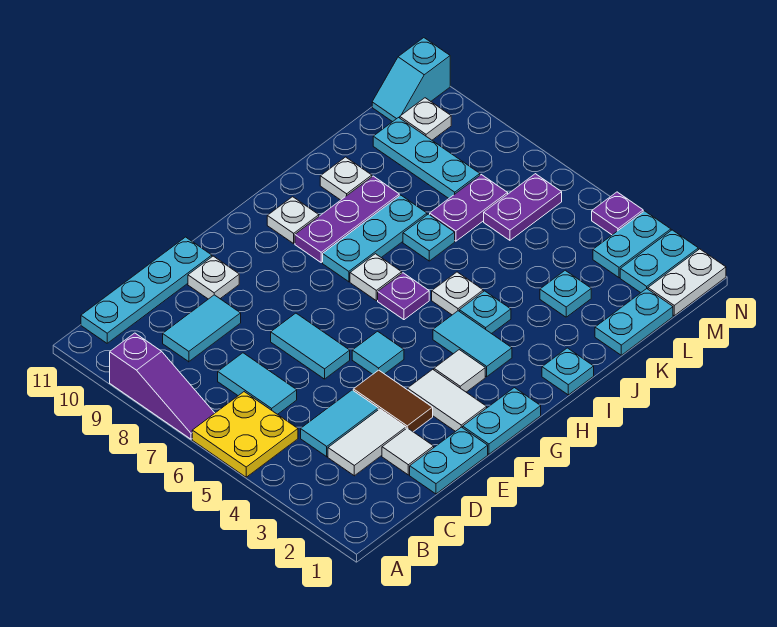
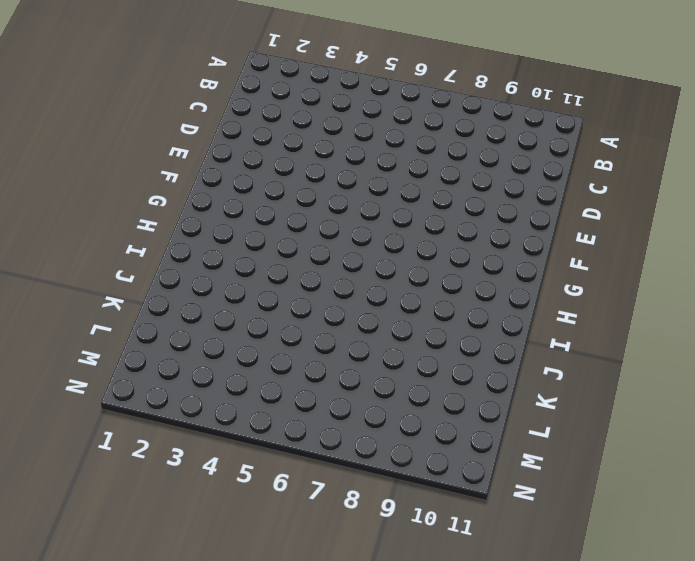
none -> yellow 2x2 plate [192,392,298,477]
none -> purple 1x3 slope [110,333,215,439]
none -> cyan 1x4 plate [81,237,212,343]
none -> white 1x2 tile [328,409,406,476]

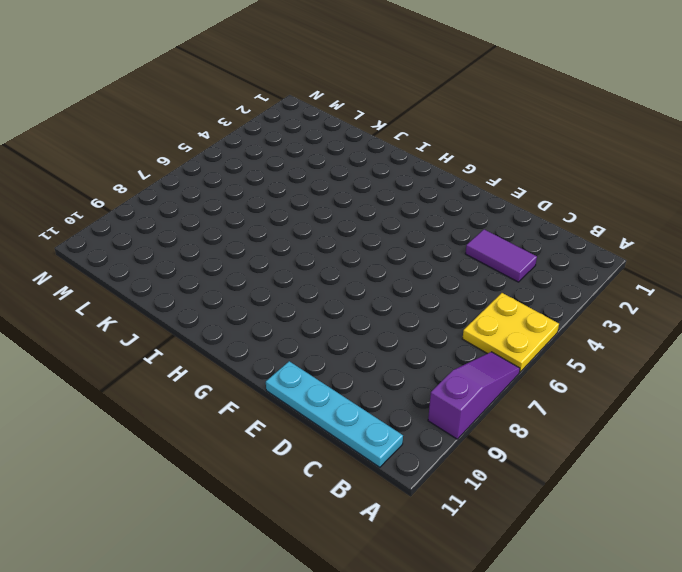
purple 1x2 tile [465,229,537,282] -> white 1x2 tile [328,409,406,476]
none -> cyan 1x2 tile [301,390,378,457]
none -> cyan 1x2 tile [218,353,297,414]
none -> cyan 1x2 tile [163,295,241,362]
none -> cyan 1x2 plate [410,427,488,494]

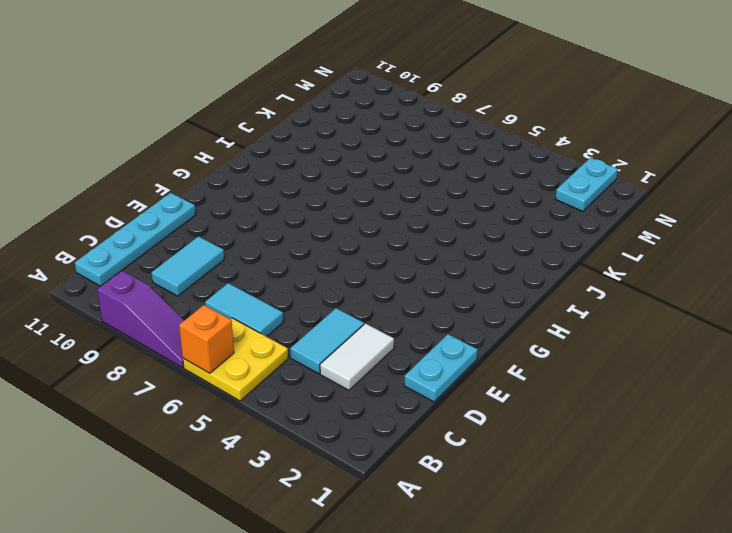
orange 1x1 brick [179,305,234,373] -> none
none -> white 1x1 tile [382,428,434,475]
none -> brown 1x2 tile [353,370,433,432]
none -> cyan 1x2 tile [271,313,350,379]
none -> white 1x1 plate [188,256,239,299]

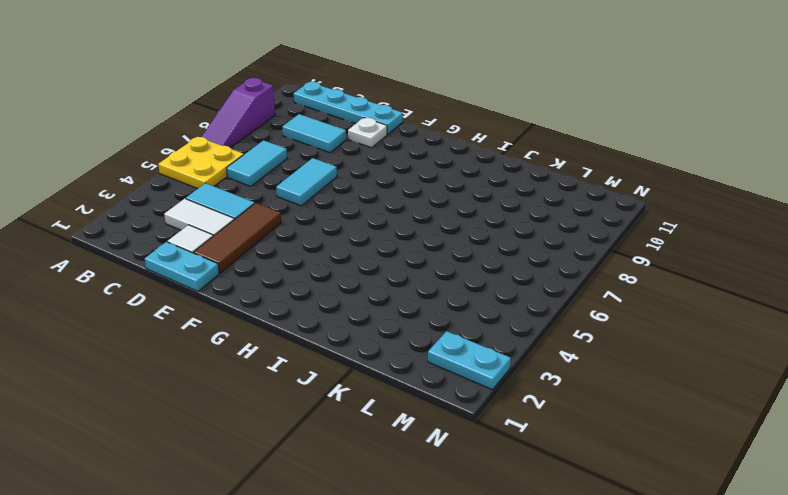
brown 1x3 tile [194,203,281,273] -> brown 1x2 tile [353,370,433,432]
none -> cyan 1x2 plate [463,388,541,454]
none -> white 1x2 tile [408,369,487,431]
none -> cyan 1x1 tile [352,331,404,374]
none -> white 1x1 tile [434,350,485,392]

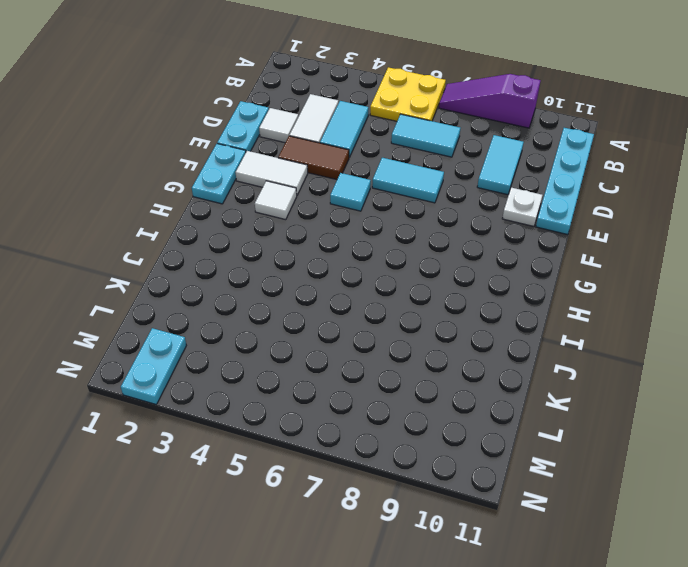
none -> cyan 1x2 tile [433,311,512,377]
none -> purple 1x1 plate [378,273,429,320]
none -> white 1x1 plate [350,254,402,301]
none -> cyan 1x3 plate [323,195,427,282]

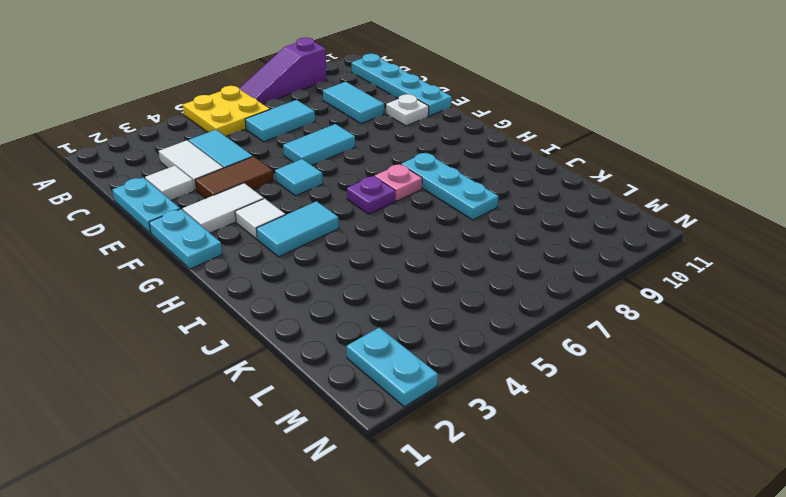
pink 1x1 plate [375,164,422,201] -> white 1x1 plate [350,254,402,301]
none -> purple 1x3 plate [295,176,399,262]
none -> white 1x1 plate [267,197,319,244]
none -> cyan 1x1 plate [542,348,594,395]
none -> cyan 1x1 plate [459,291,511,334]

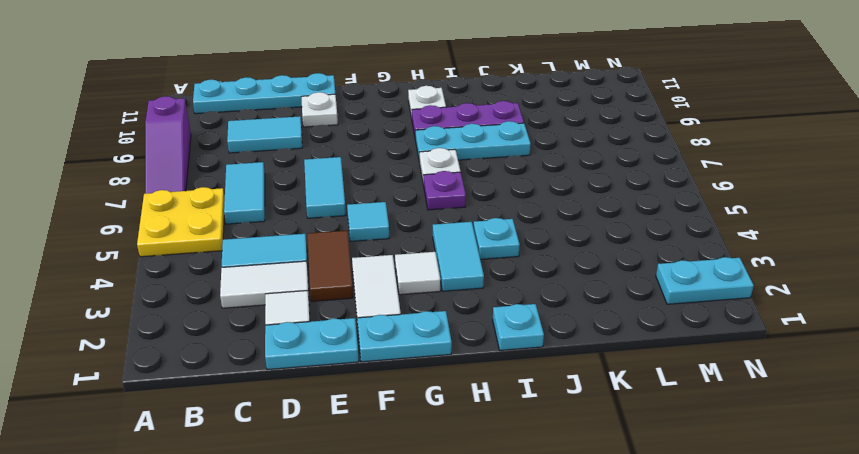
none -> white 1x1 plate [432,272,483,315]
none -> cyan 1x1 plate [403,214,455,261]
none -> white 1x1 plate [320,157,372,200]
none -> cyan 1x2 plate [595,289,673,355]

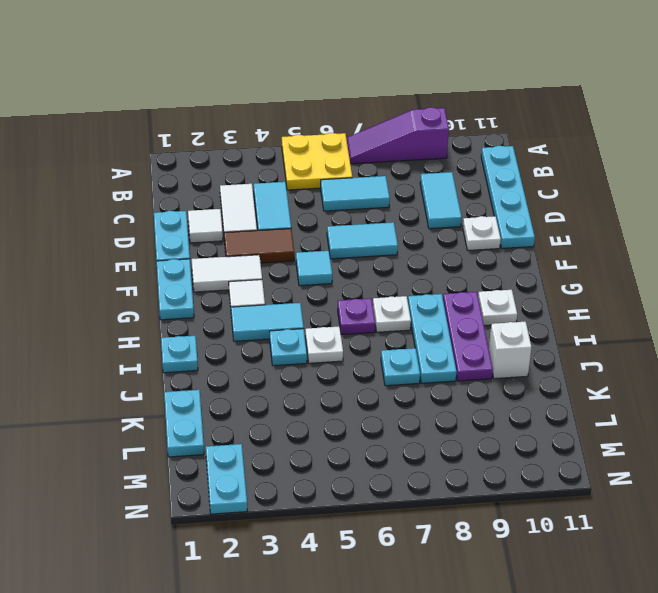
white 1x1 brick [489,322,531,379] -> white 1x1 plate [320,157,372,200]
none -> cyan 1x1 plate [540,270,591,317]
none -> purple 1x2 plate [430,175,508,241]
none -> purple 1x2 plate [484,174,562,240]
none -> cyan 1x3 plate [373,118,480,198]

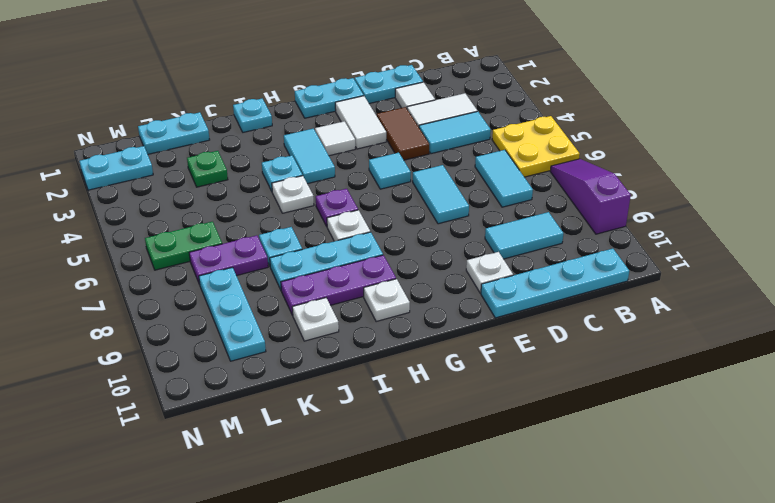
green 1x1 plate [187,151,228,187] -> cyan 1x1 plate [540,270,591,317]
green 1x2 plate [145,222,222,270] -> purple 1x2 plate [484,174,562,240]
none -> white 1x2 plate [648,249,726,316]
none -> cyan 1x2 plate [593,211,671,278]
none -> white 1x1 plate [400,98,451,140]
none -> cyan 1x2 slope [372,38,450,122]

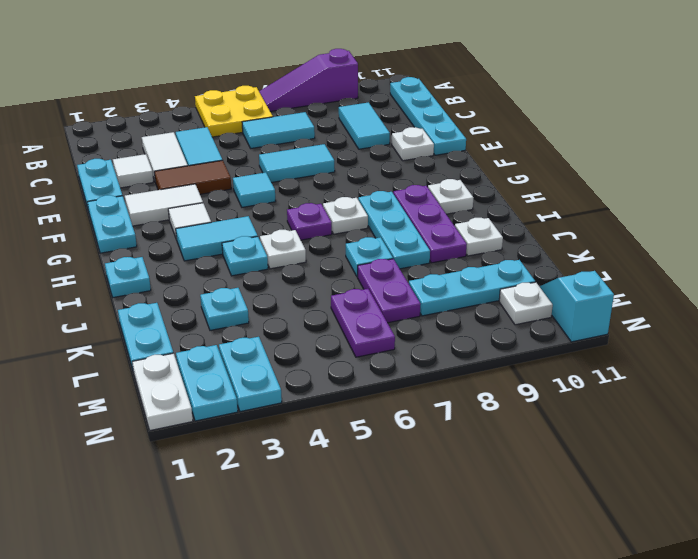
none -> purple 1x1 plate [592,192,643,235]

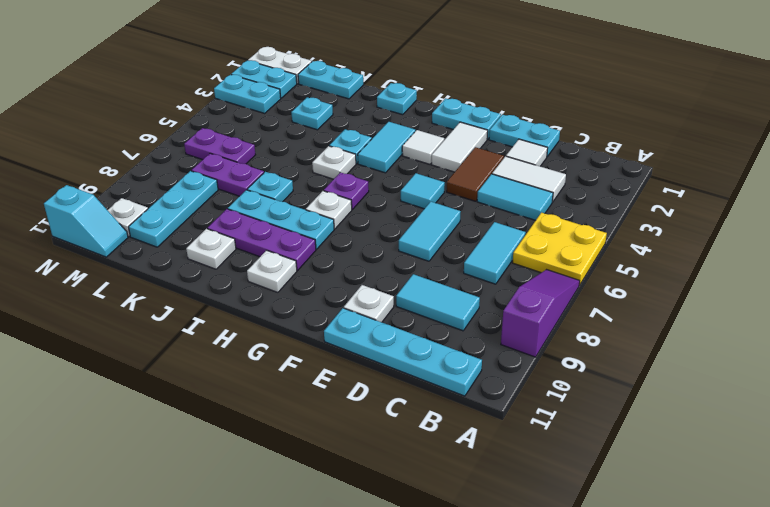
none -> purple 1x1 plate [592,192,643,235]

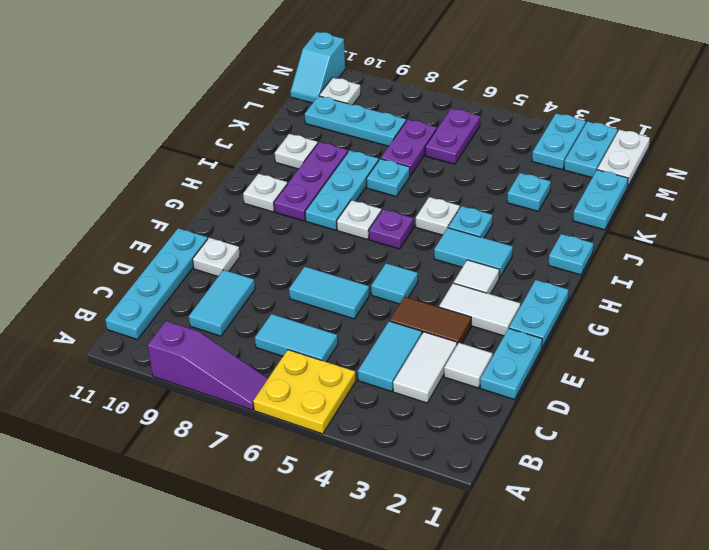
none -> purple 1x1 plate [592,192,643,235]

